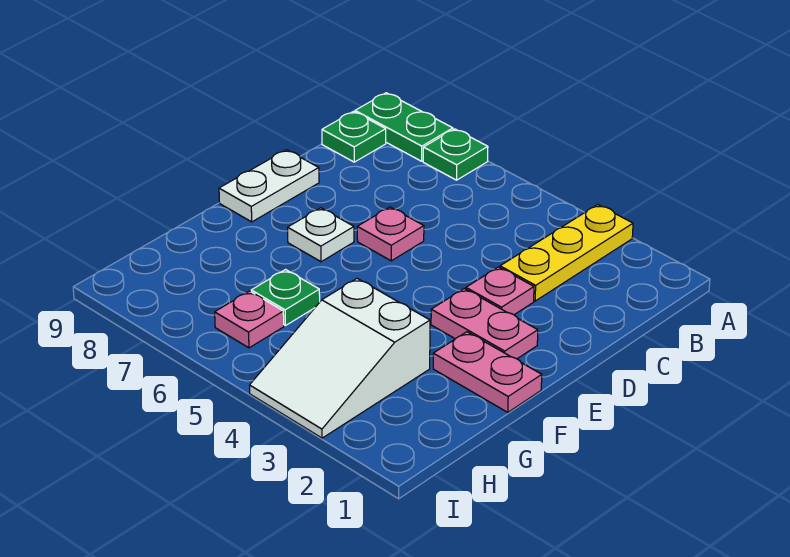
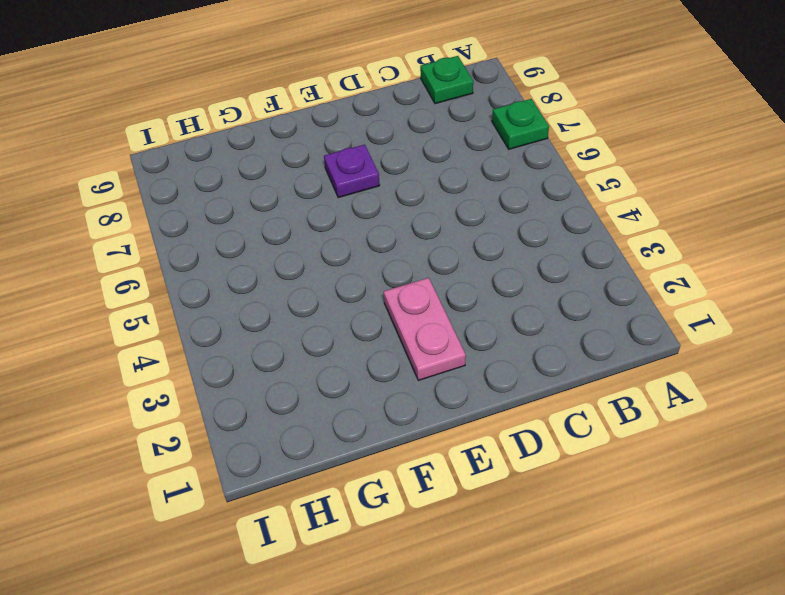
purple 1x1 plate [324,144,380,198] -> white 1x1 plate [288,208,354,262]
none -> yellow 1x3 plate [500,205,633,301]
none -> green 1x2 plate [355,93,453,161]
none -> pink 1x1 plate [466,267,534,315]

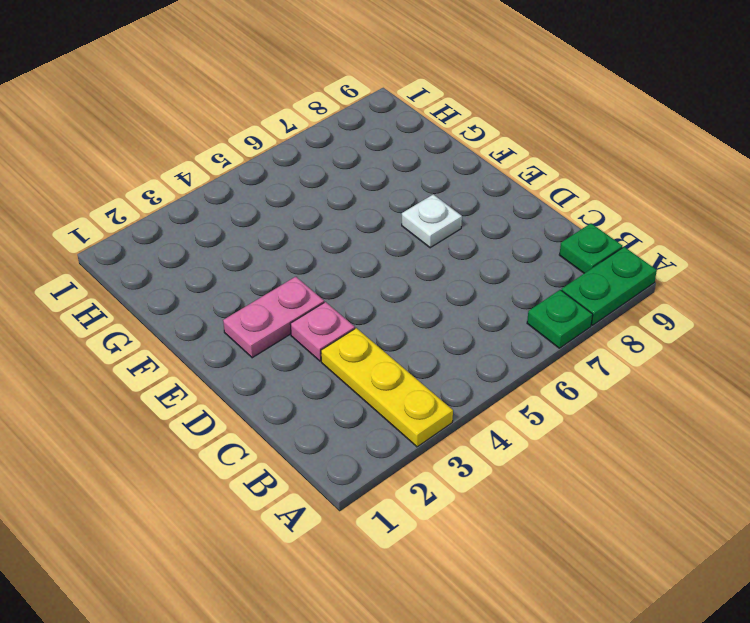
none -> pink 1x1 plate [357,207,424,261]
none -> white 1x2 plate [219,150,319,222]
none -> pink 1x2 plate [433,332,542,412]

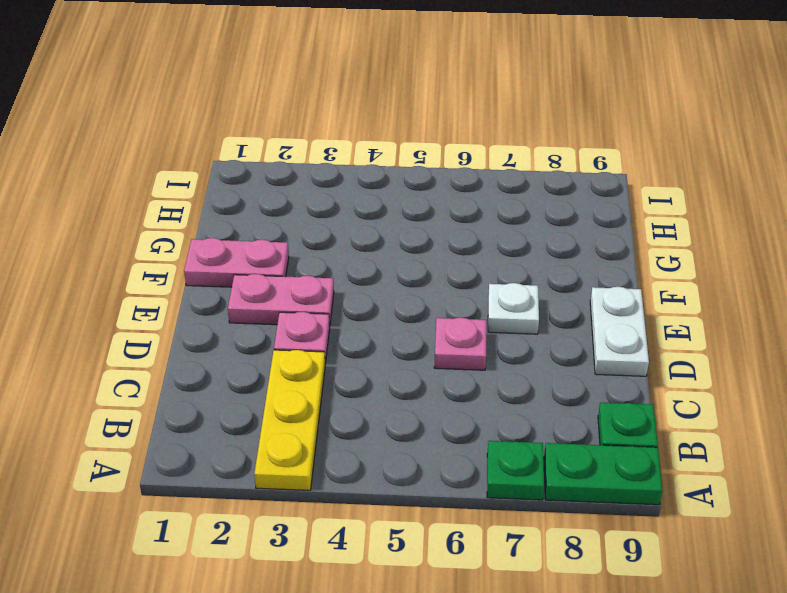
none -> white 2x3 slope [250,278,430,438]
none -> green 1x1 plate [251,270,320,326]
none -> pink 1x1 plate [215,291,284,348]

